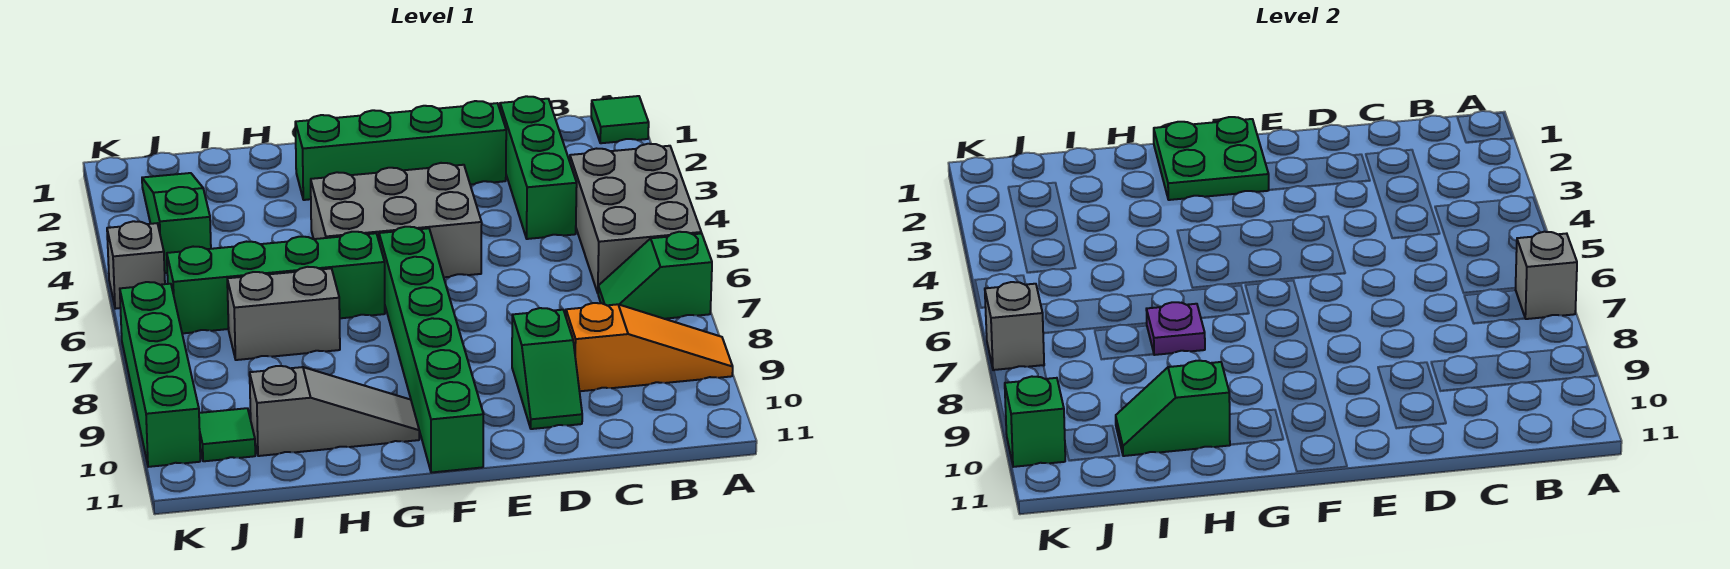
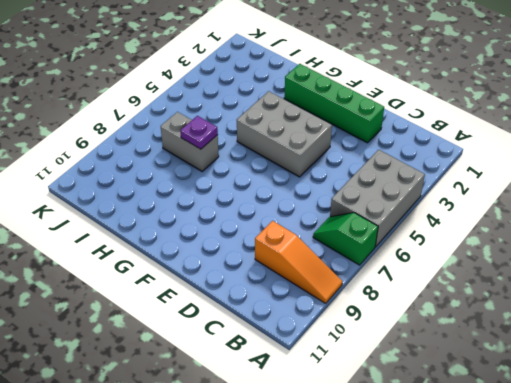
none -> green 1x1 tile [591,96,649,143]
none -> green 1x3 brick [500,96,577,239]
none -> green 1x2 slope [512,308,582,429]

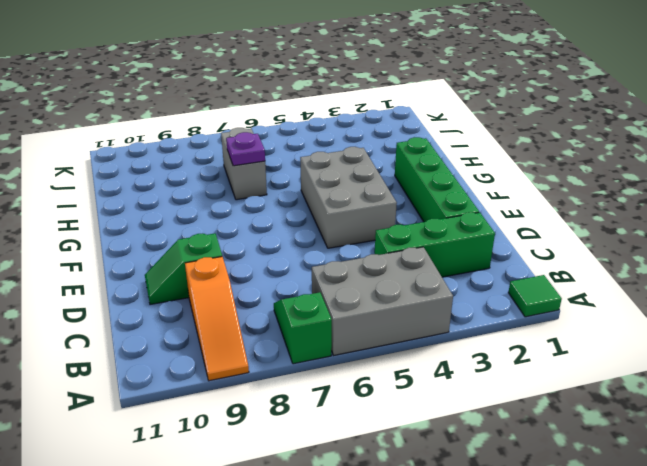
none -> green 1x6 brick [379,227,483,473]
none -> green 1x4 brick [167,232,385,333]
none -> grey 1x3 slope [250,366,419,456]

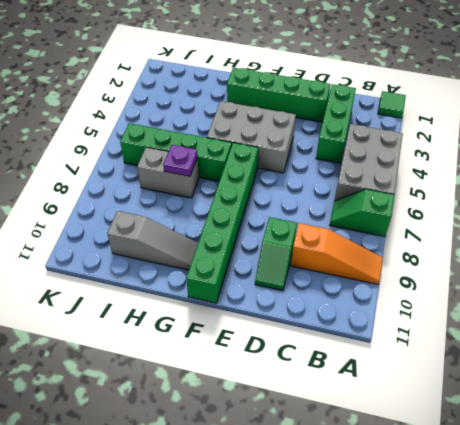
none -> green 1x3 slope [142,173,211,273]
none -> green 1x1 tile [199,408,255,461]
none -> grey 1x1 brick [107,221,165,309]

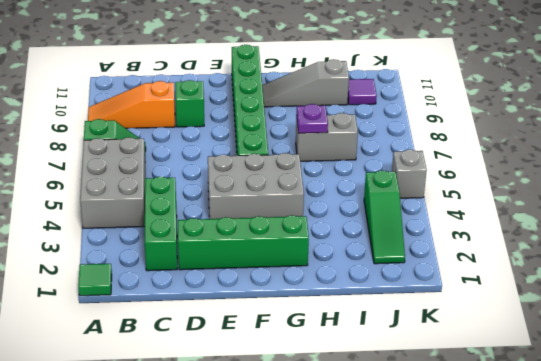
purple 1x1 tile [348,79,377,105] -> green 1x1 tile [199,408,255,461]
none -> green 1x4 brick [167,232,385,333]
none -> green 1x4 brick [120,282,200,467]
none -> grey 1x1 brick [1516,232,1577,319]

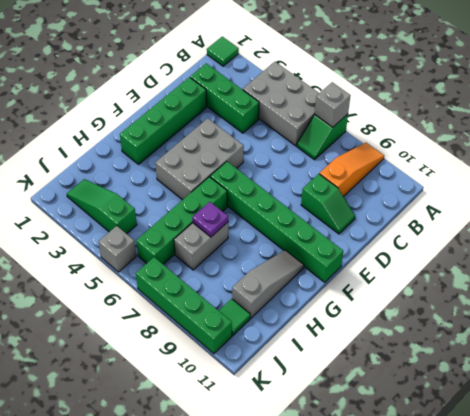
none -> green 2x2 plate [1154,117,1269,200]
none -> green 1x2 slope [1116,360,1230,456]
none -> grey 1x1 brick [985,282,1044,370]

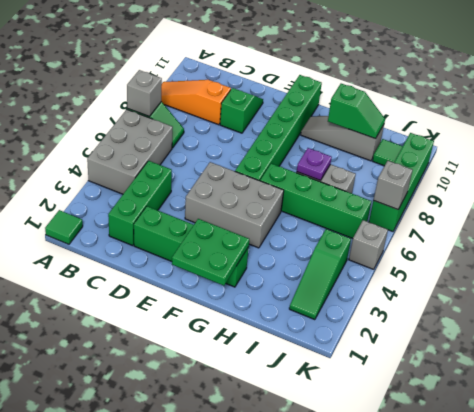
none -> green 1x1 brick [1005,377,1065,467]

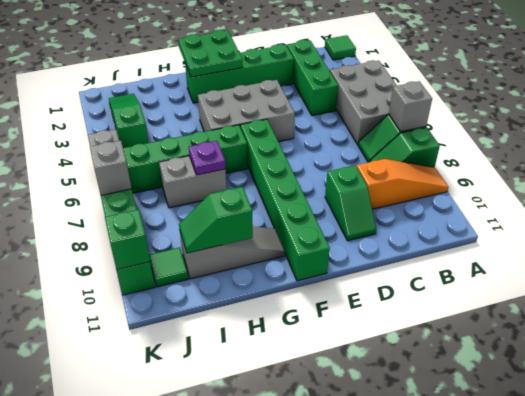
green 1x2 slope [370,128,440,168] -> none

